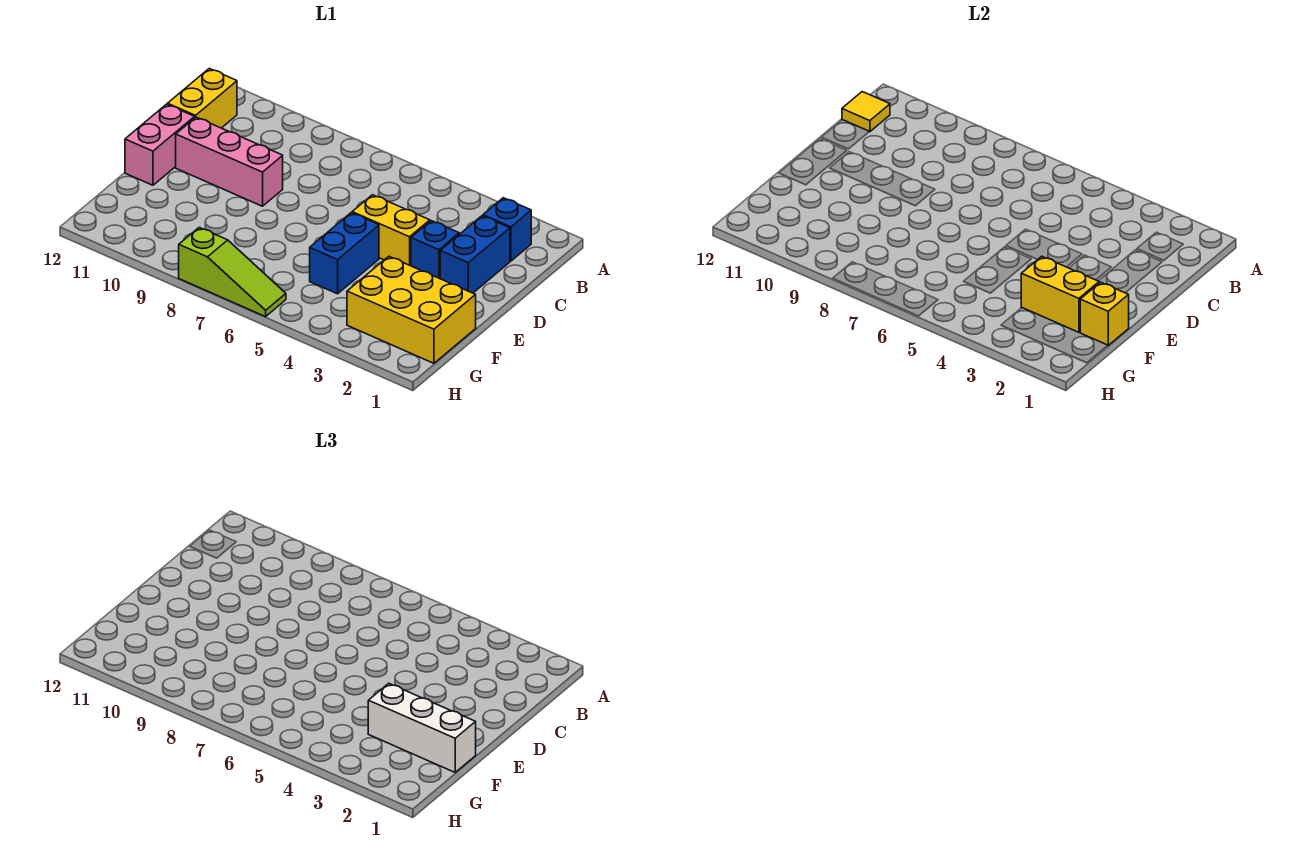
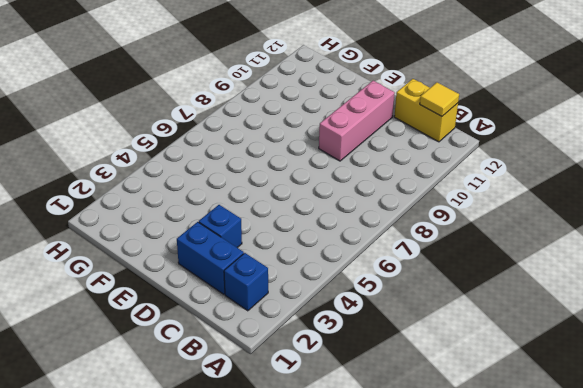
none -> yellow 1x2 brick [352,195,430,266]
none -> pink 1x2 brick [125,104,195,185]
none -> blue 1x2 brick [310,213,379,294]

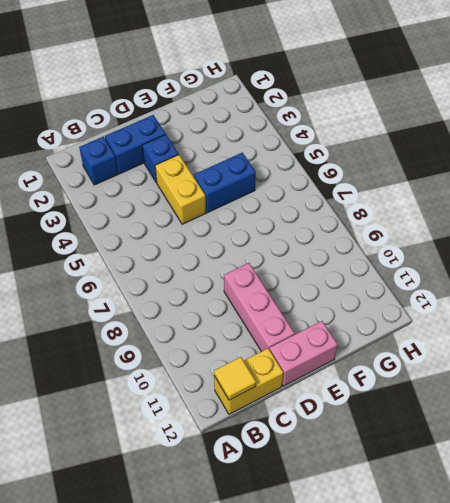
none -> yellow 2x3 brick [347,256,476,363]
none -> lime 1x3 slope [179,228,286,317]
none -> yellow 1x1 brick [1080,282,1129,345]

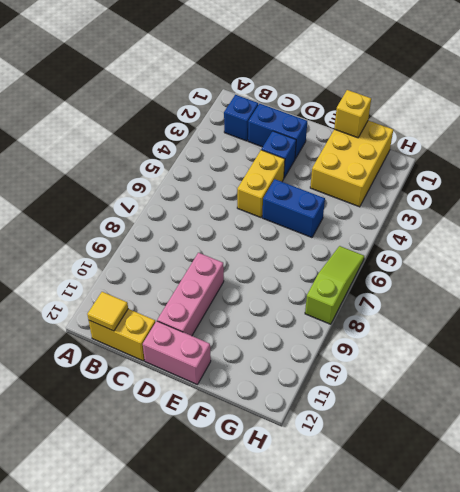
none -> yellow 1x2 brick [1021,256,1099,332]
none -> white 1x3 brick [368,683,476,772]

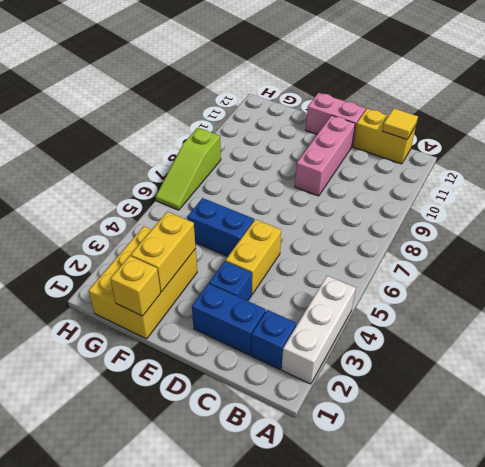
white 1x3 brick [281,276,356,384] -> white 1x3 brick moved to [368,683,476,772]

